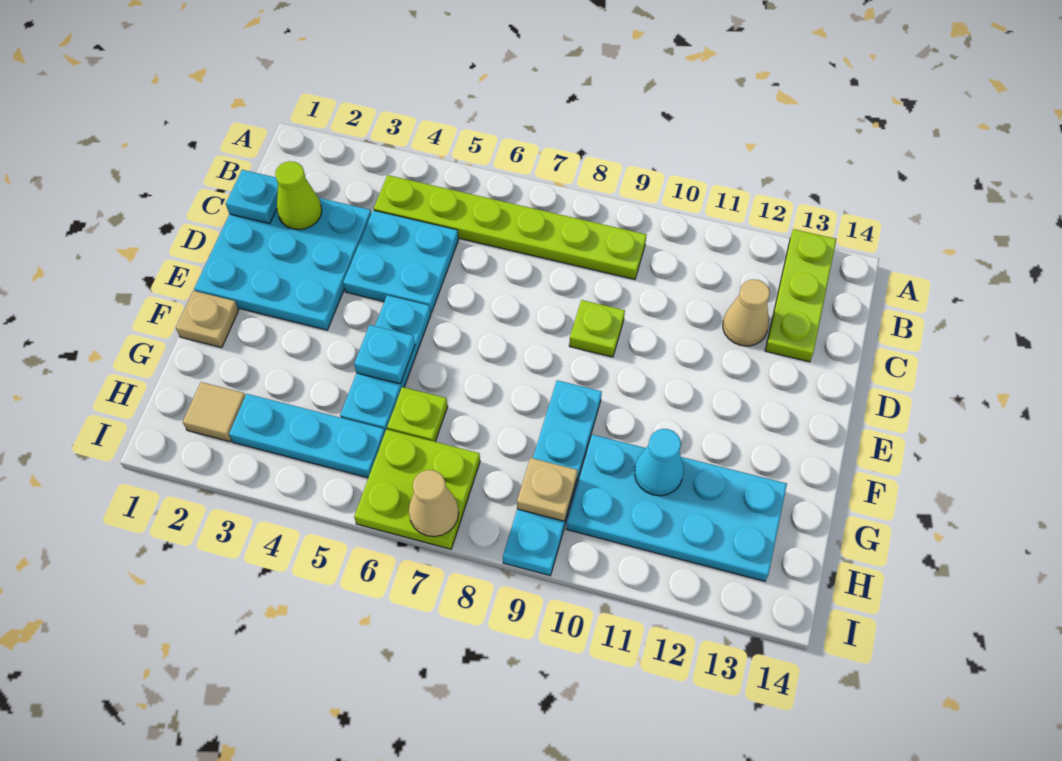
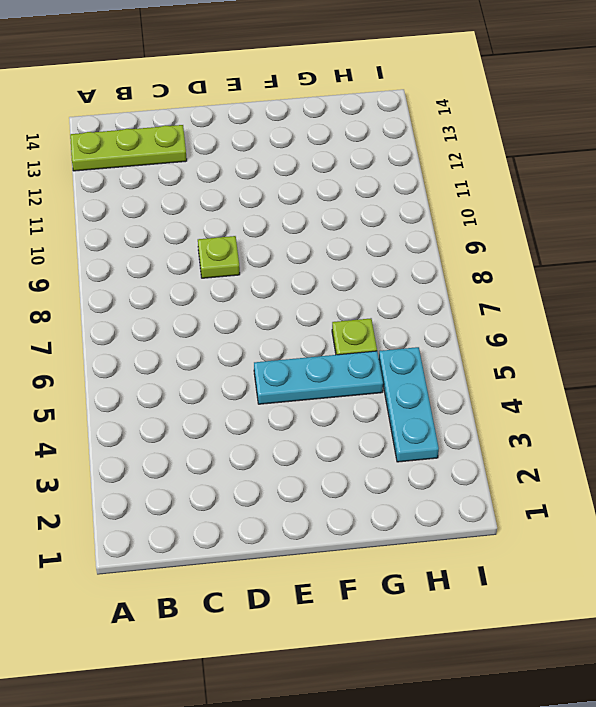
none -> lime 1x6 plate [374,175,647,279]
none -> cyan 3x3 plate [194,198,371,330]
none -> cyan 2x2 plate [343,210,458,313]

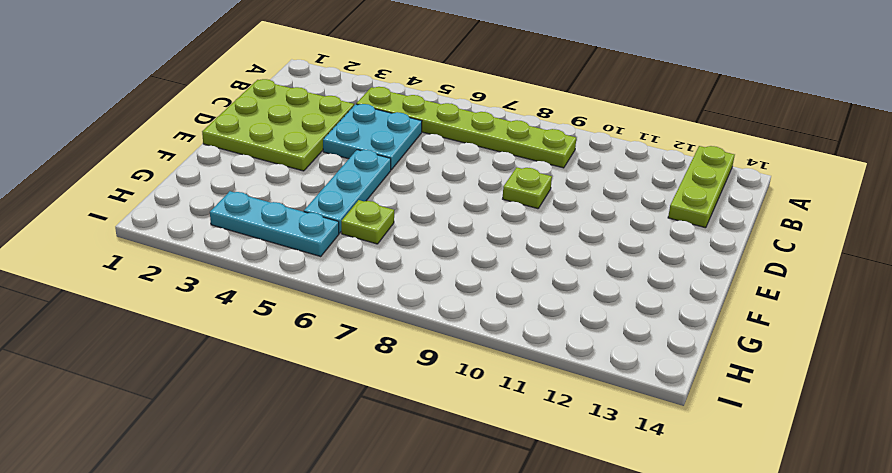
lime 3x3 plate [202,79,354,171] -> cyan 3x3 plate [194,198,371,330]
none -> tan 1x1 cone [723,279,770,346]
none -> tan 1x1 plate [176,291,239,348]
none -> cyan 1x4 plate [503,380,602,576]

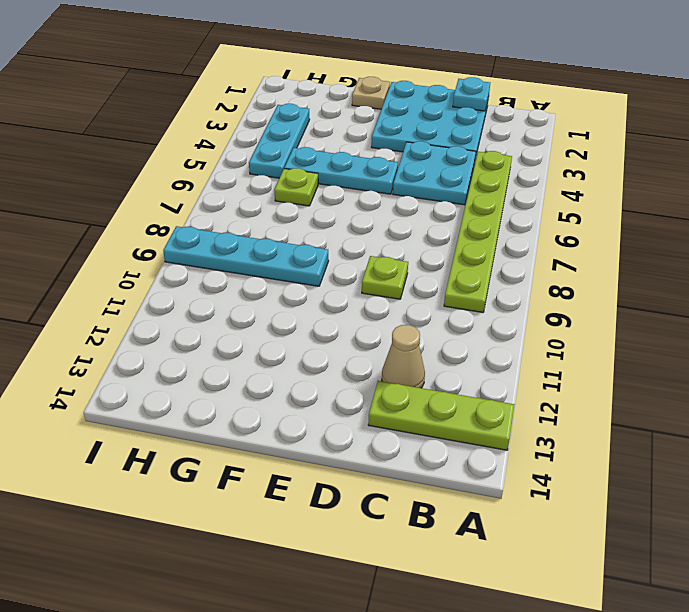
none -> cyan 2x4 plate [566,435,787,581]
none -> tan 1x1 tile [183,382,245,442]
none -> lime 2x2 plate [354,429,480,549]

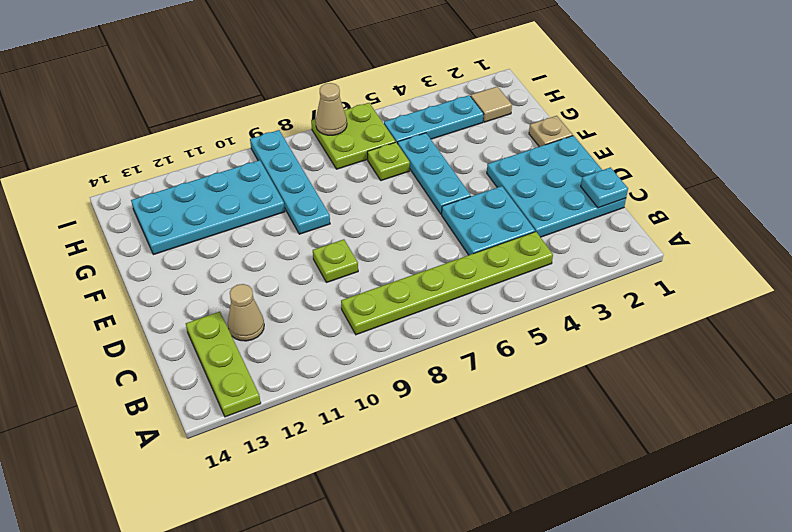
none -> lime 1x1 cone [275,161,322,230]
none -> cyan 1x1 plate [354,325,415,384]
none -> cyan 1x1 cone [634,429,684,496]

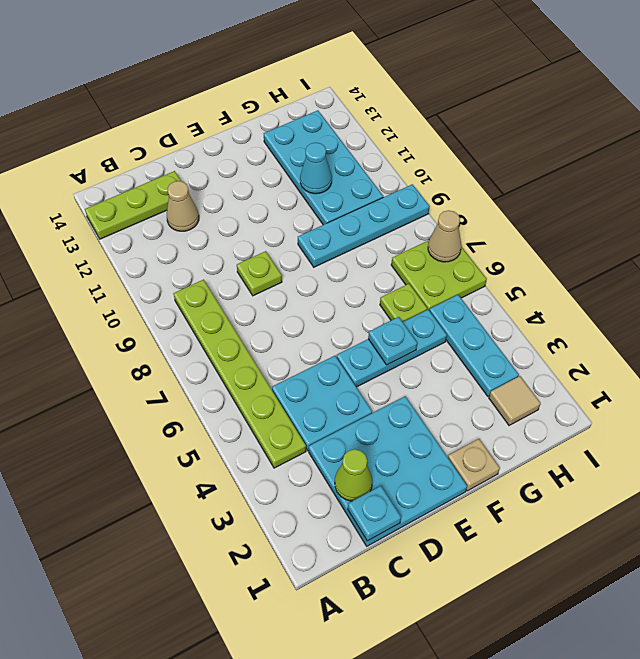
none -> tan 1x1 plate [517,458,578,521]

